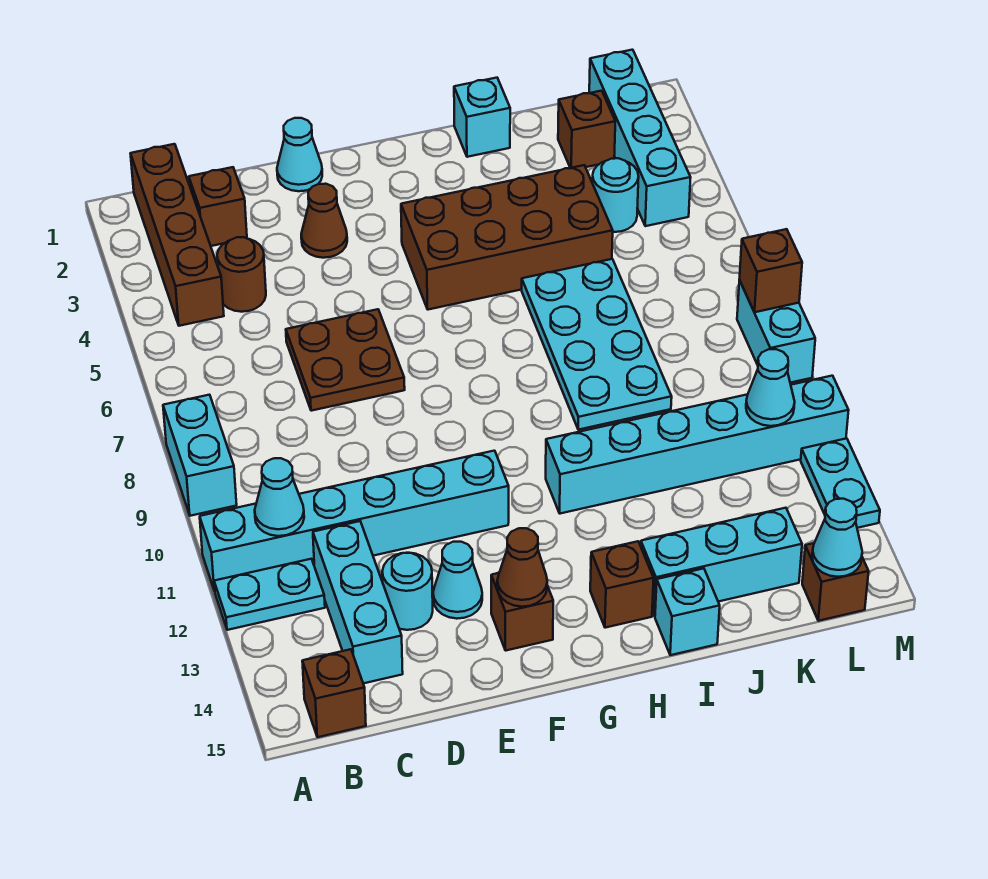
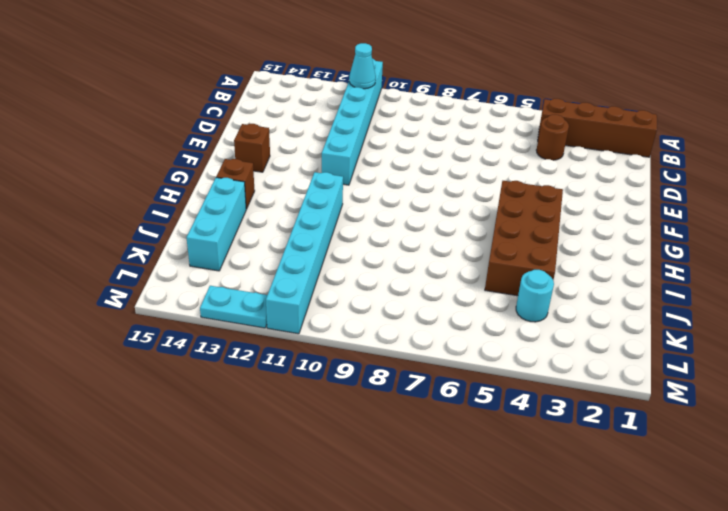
none -> cyan 1x2 brick [163,395,237,516]
none -> cyan 1x2 plate [214,559,325,630]
none -> brown 1x1 brick [302,649,366,737]
none -> brown 1x1 brick [189,167,247,246]

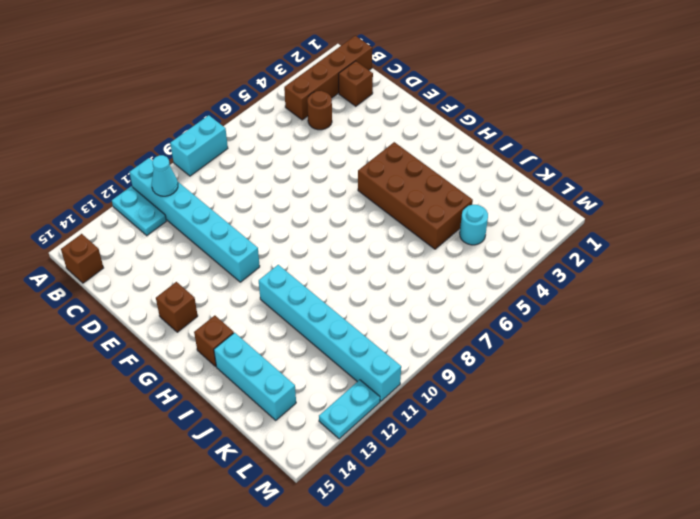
none -> cyan 1x3 brick [313,521,403,683]
none -> brown 2x2 plate [286,309,405,411]
none -> cyan 1x1 round brick [382,553,433,630]
none -> cyan 1x1 cone [277,118,322,191]

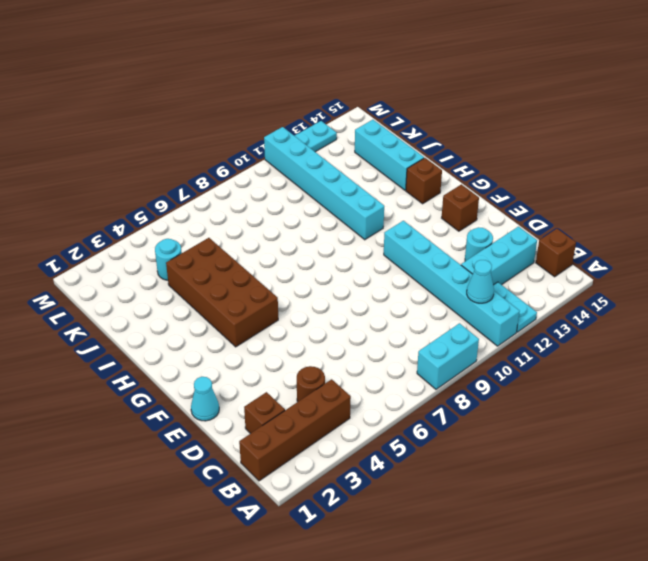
none -> brown 2x2 plate [286,309,405,411]
none -> brown 1x1 cone [301,184,347,258]
none -> cyan 1x1 cone [433,542,482,619]
none -> cyan 1x1 brick [454,78,510,157]

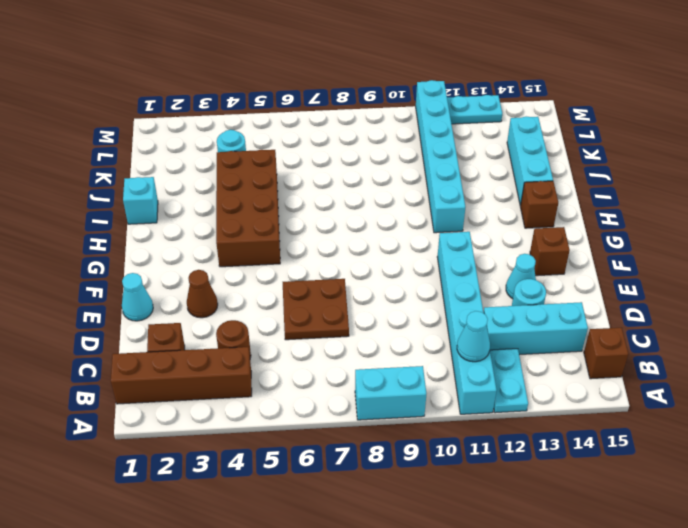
none -> cyan 2x4 plate [522,259,672,430]
none -> cyan 1x1 brick [655,568,720,655]
none -> brown 1x1 brick [558,91,615,168]
none -> cyan 1x4 brick [589,50,691,226]

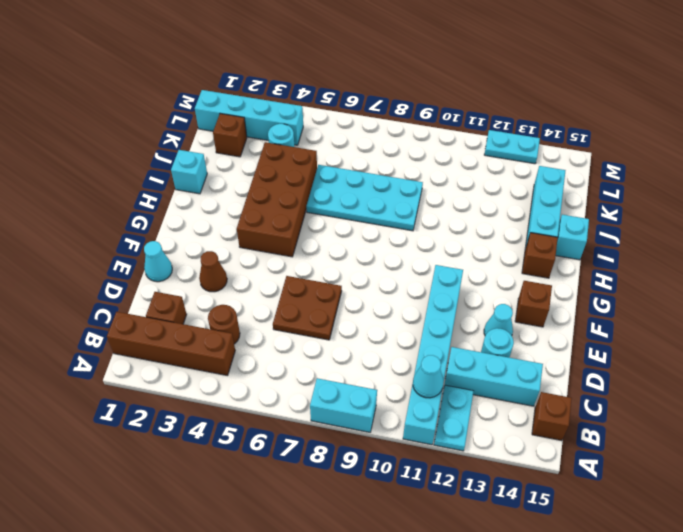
none -> cyan 1x6 brick [546,376,849,514]
none -> brown 1x1 brick [802,543,869,621]
none -> cyan 1x2 brick [737,280,815,383]
none -> brown 1x1 cone [497,528,547,607]

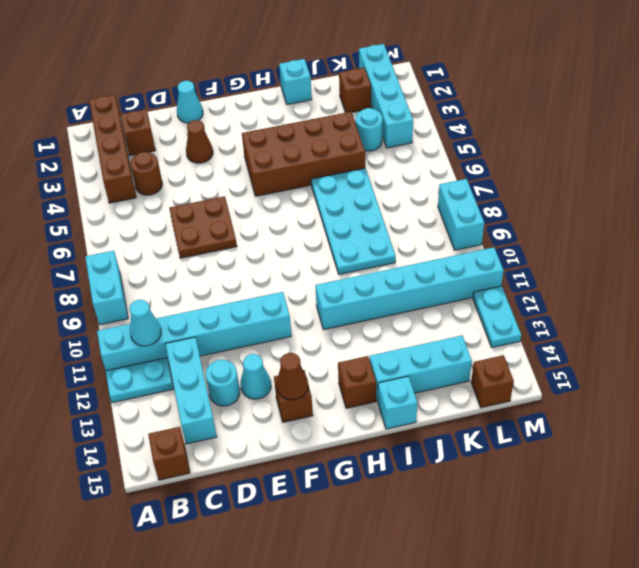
none -> cyan 1x1 cone [746,349,795,426]
none -> cyan 1x1 cone [812,499,862,577]
none -> brown 1x1 brick [740,229,802,312]

